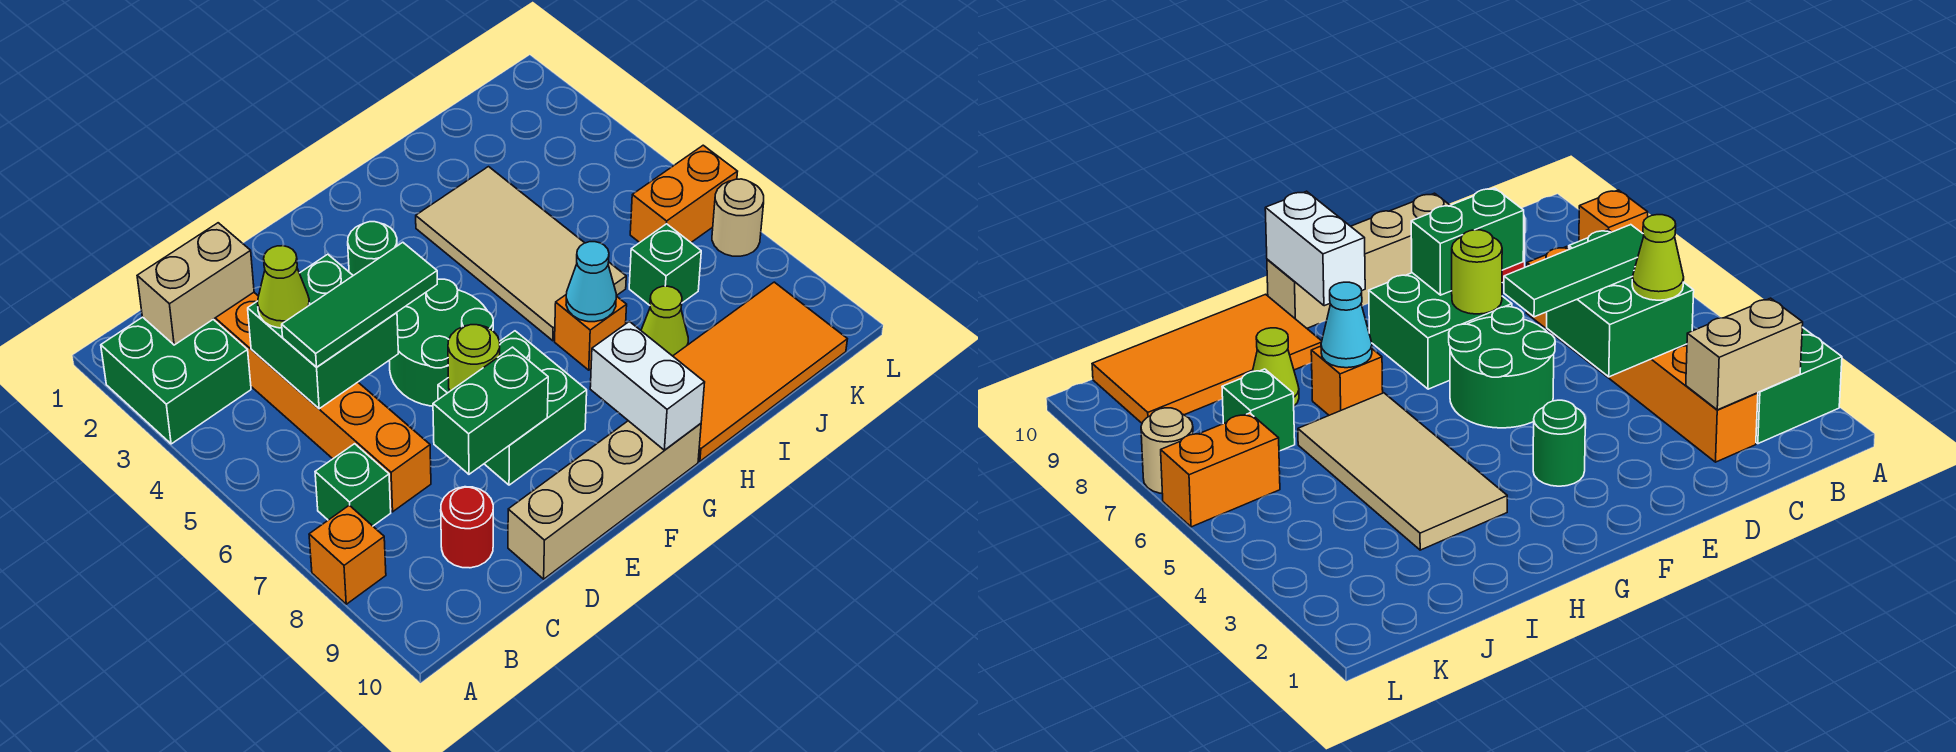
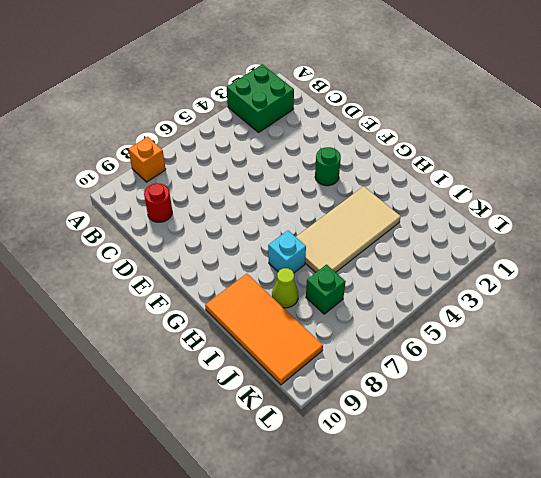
cyan 1x1 brick [268,231,306,273] -> orange 1x1 brick [555,295,627,370]
none -> green 1x1 brick [315,444,391,526]
none -> orange 1x6 brick [214,292,431,512]
none -> tan 1x4 brick [508,421,701,579]

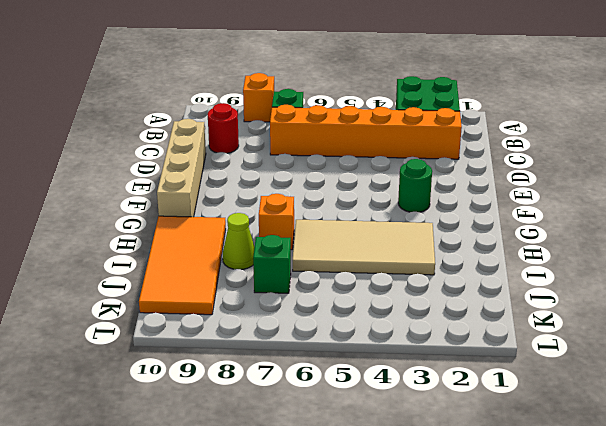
none -> green 2x2 round brick [389,279,493,406]
none -> green 2x2 brick [438,331,587,485]
none -> orange 1x2 brick [630,145,738,243]

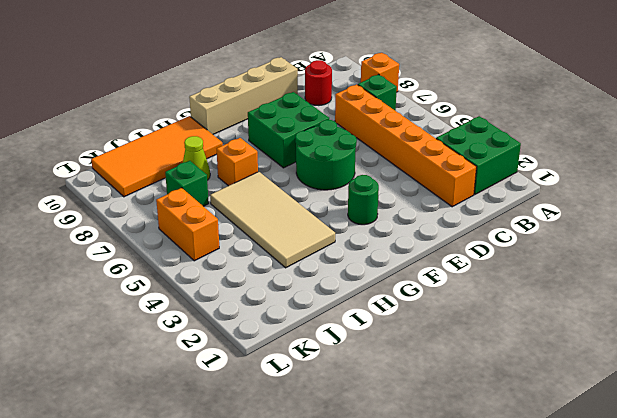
orange 1x2 brick [156,188,219,261] -> orange 1x2 brick turned to [630,145,738,243]
none -> tan 1x1 round brick [712,179,764,256]
none -> tan 1x2 brick [137,223,254,345]
none -> green 2x2 brick [248,254,398,409]

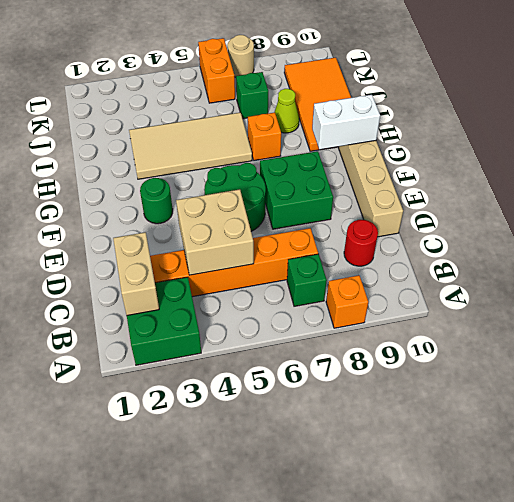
tan 2x2 brick [176,189,254,275] -> green 2x2 brick [248,254,398,409]
none -> green 1x2 brick [433,347,548,474]
none -> lime 1x1 round brick [448,325,500,391]
none -> cyan 1x1 cone [566,242,616,322]

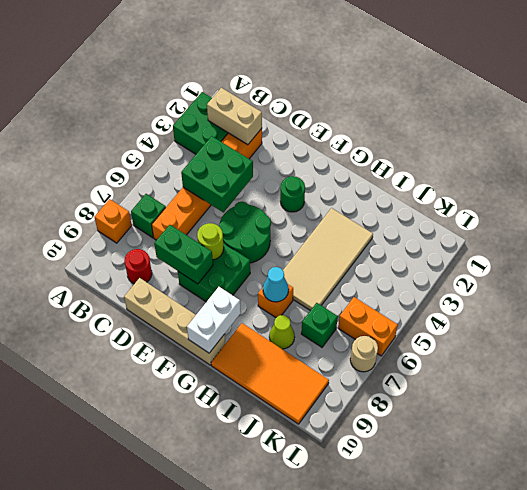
none -> lime 1x1 cone [258,246,310,328]
none -> green 1x3 tile [282,242,437,367]

